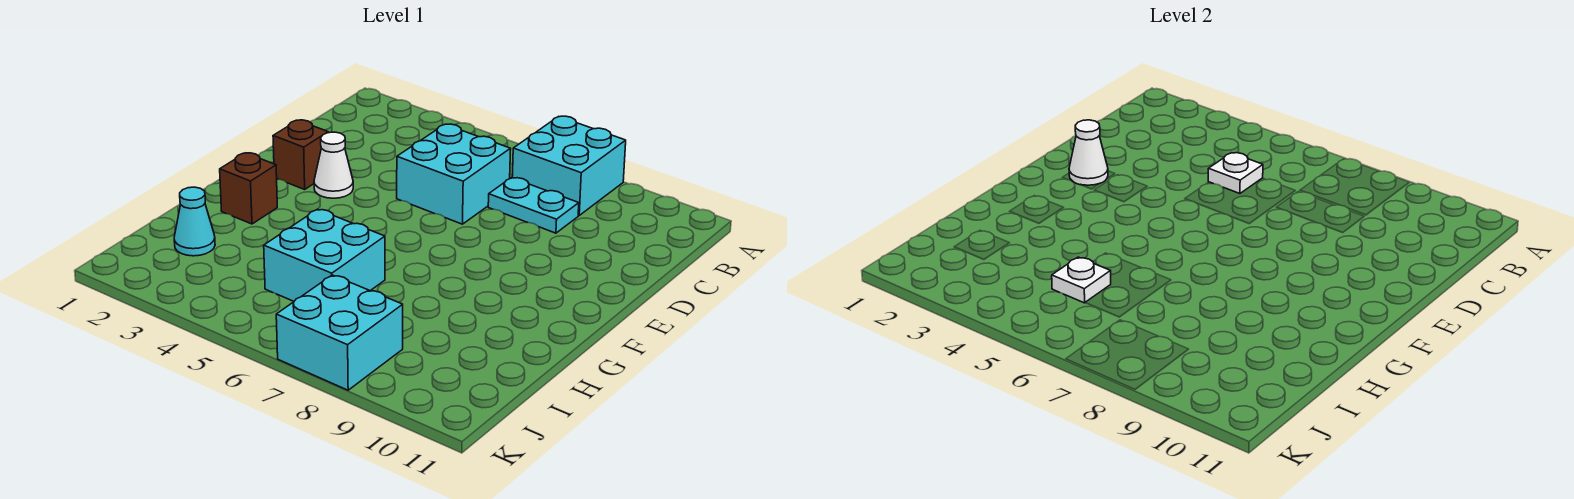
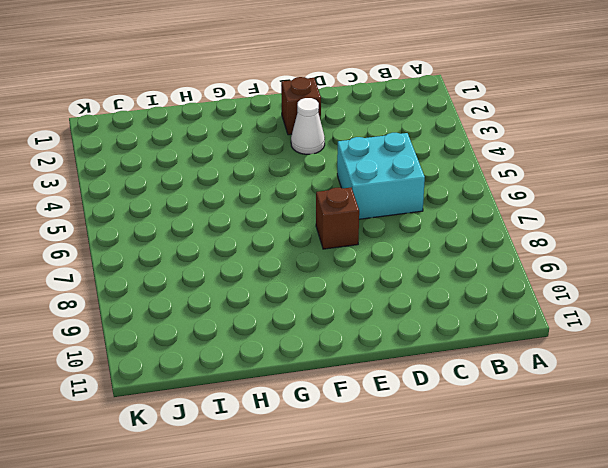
brown 1x1 brick [316,188,359,249] -> brown 1x1 brick moved to [220,153,277,224]
none -> cyan 2x2 brick [512,116,626,215]
none -> cyan 1x2 plate [488,178,579,233]
none -> cyan 2x2 brick [264,209,385,301]

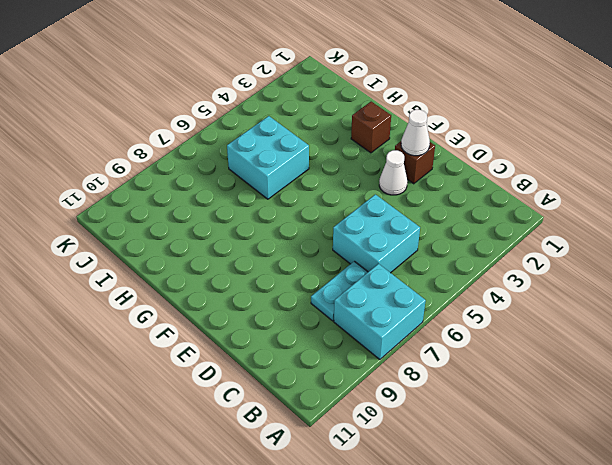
none -> cyan 1x1 cone [174,187,215,256]
none -> cyan 2x2 brick [276,275,403,390]
none -> white 1x1 plate [1208,153,1263,194]

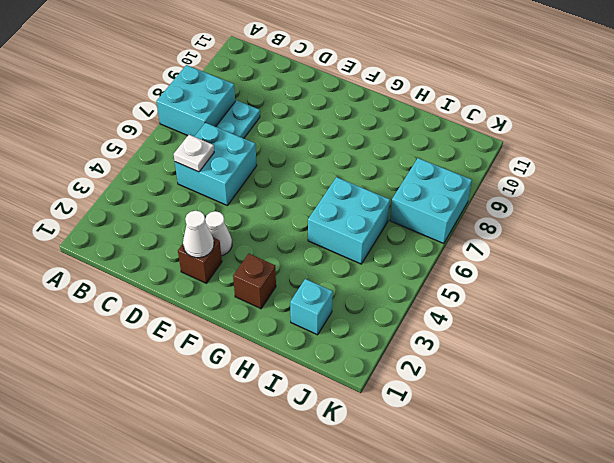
cyan 1x1 brick [290,279,333,335] -> cyan 1x1 cone [174,187,215,256]
none -> white 1x1 plate [1052,257,1111,303]

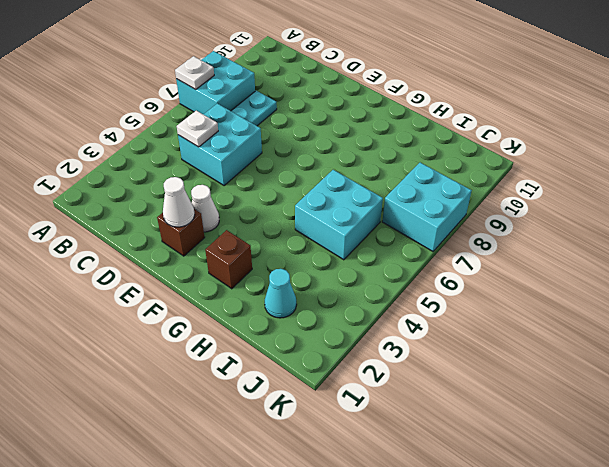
white 1x1 plate [175,56,214,90] -> white 1x1 plate moved to [1052,257,1111,303]

